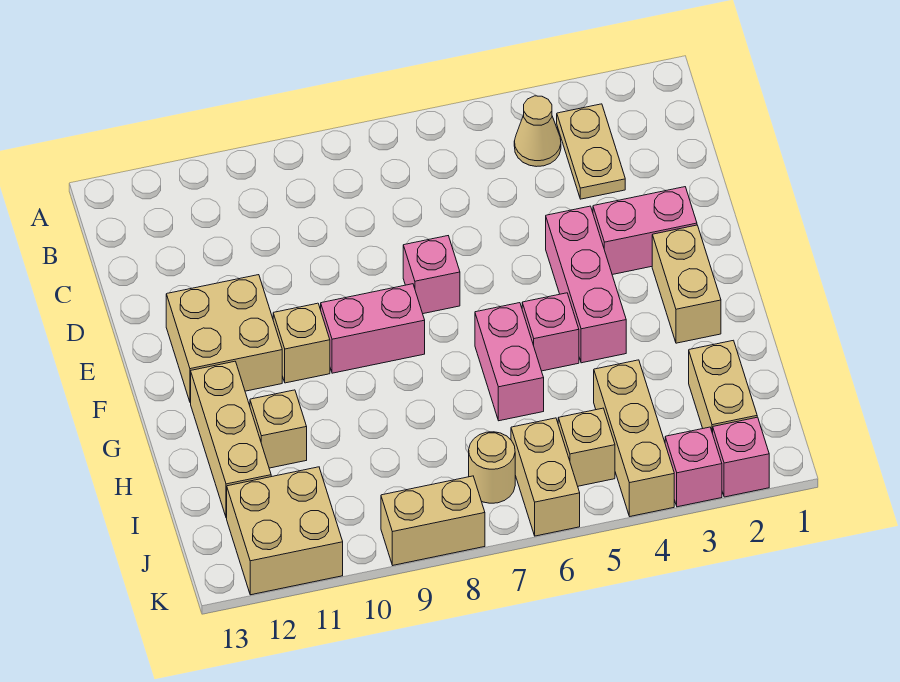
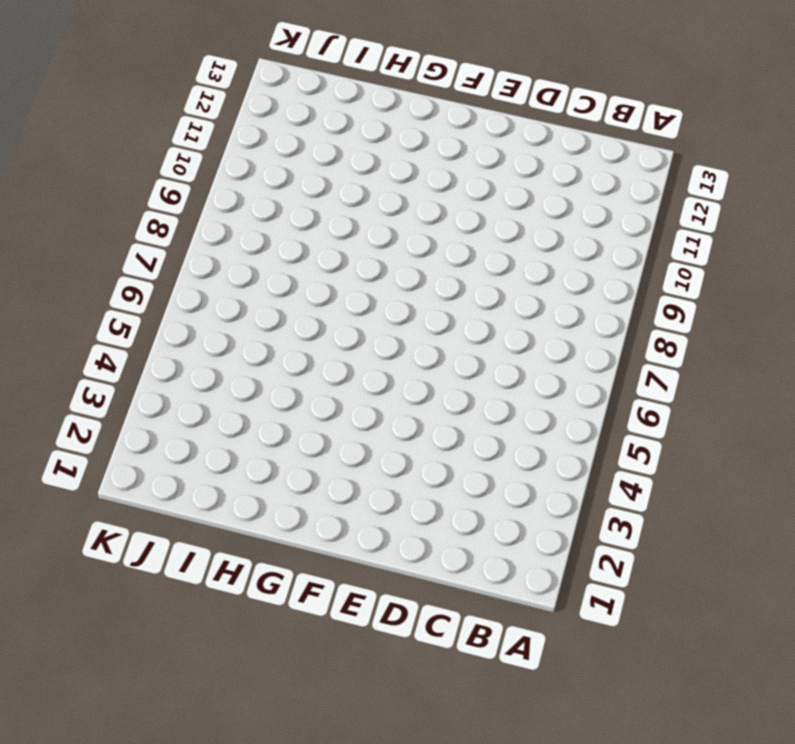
none -> tan 1x2 plate [557,104,625,199]
none -> tan 1x1 cone [514,96,561,167]
none -> pink 1x2 brick [593,187,697,275]

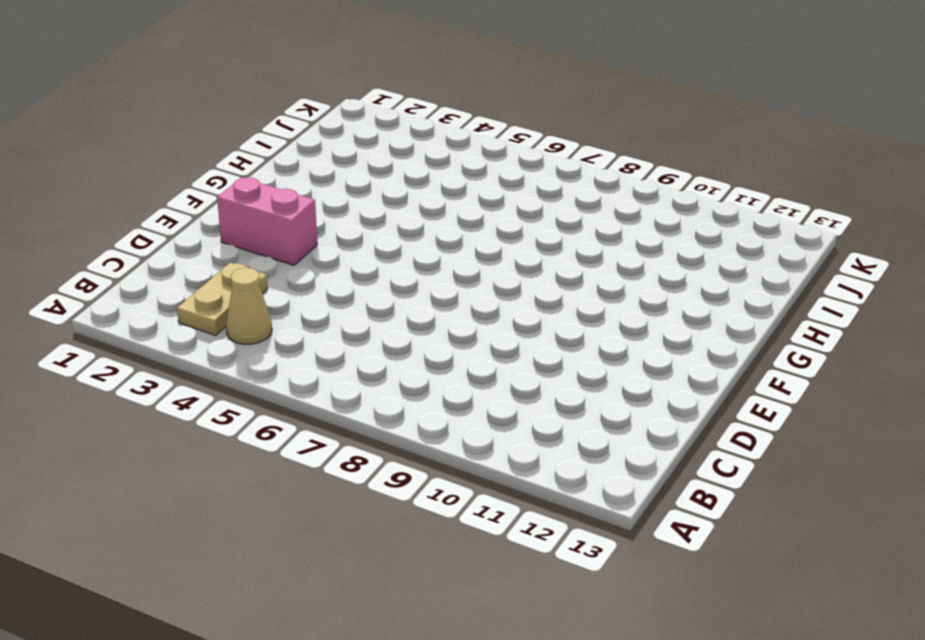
none -> pink 1x3 brick [546,206,626,363]
none -> pink 1x1 brick [403,236,460,314]
none -> tan 2x2 brick [166,275,282,403]

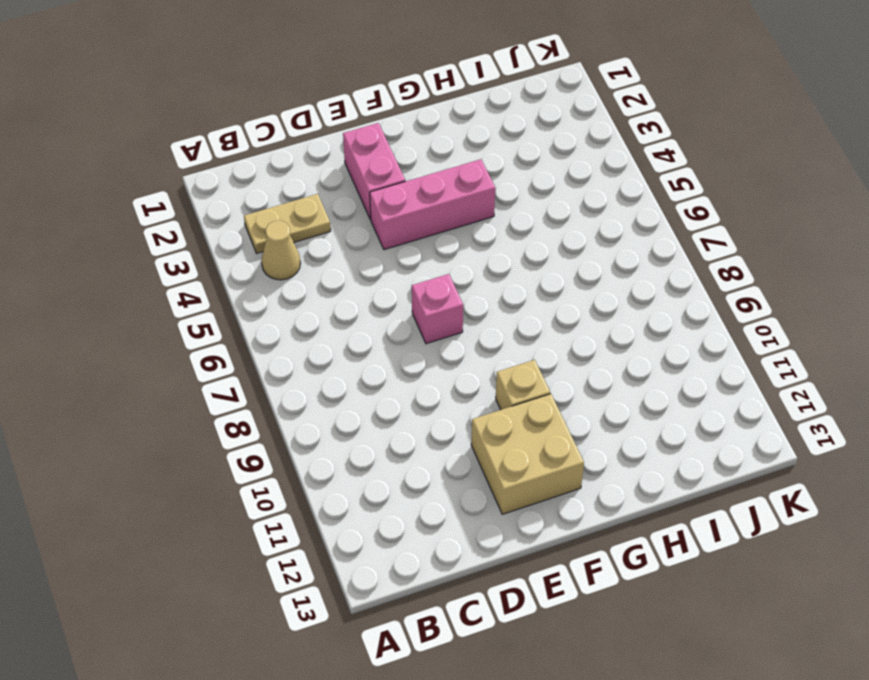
none -> tan 1x2 brick [652,225,721,343]
none -> pink 1x2 brick [321,284,425,373]
none -> pink 1x1 brick [522,293,579,371]

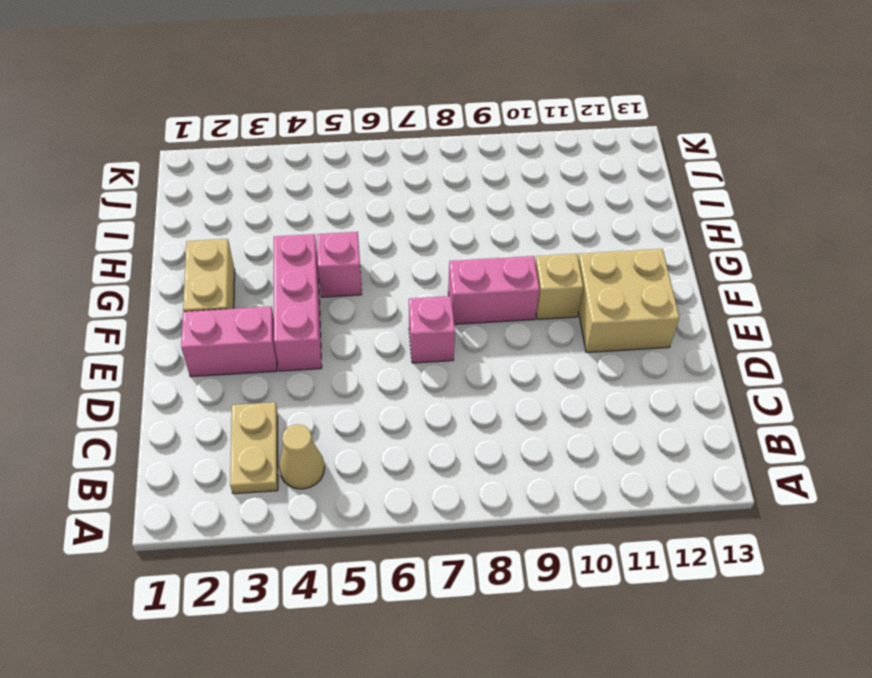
none -> pink 1x2 brick [475,303,544,421]
none -> tan 1x3 brick [191,361,271,518]
none -> tan 1x1 brick [250,390,307,468]

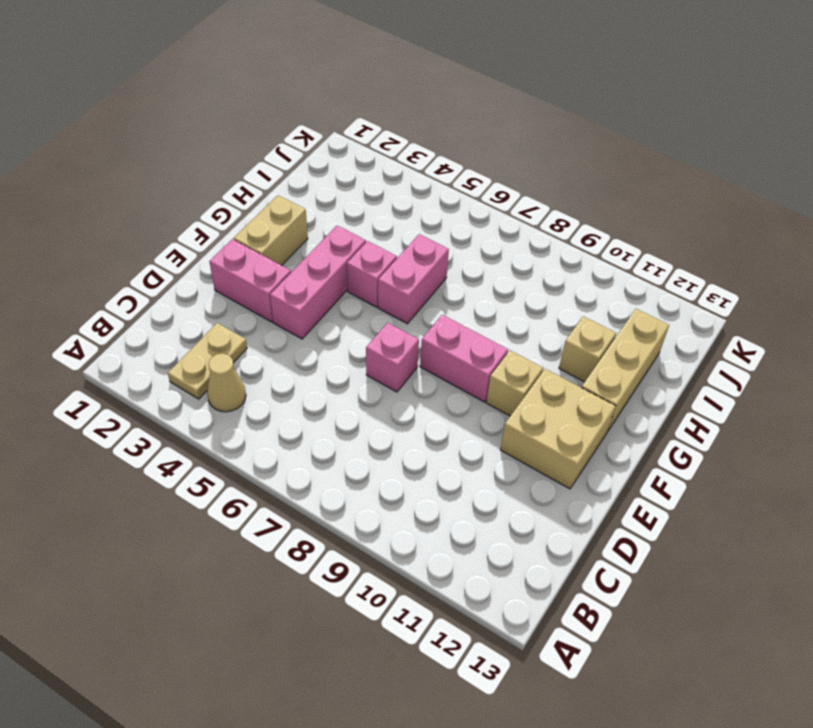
none -> tan 1x2 brick [689,340,757,433]
none -> tan 1x3 brick [594,360,674,516]
none -> tan 1x1 brick [558,408,615,486]

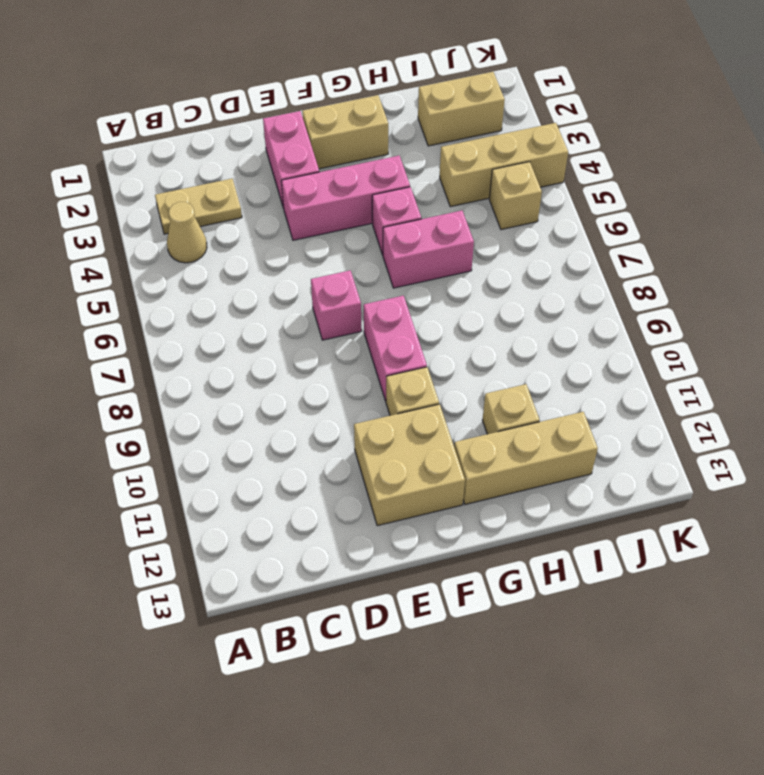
none -> tan 1x2 brick [511,418,580,536]
none -> tan 1x1 round brick [469,432,515,503]
none -> tan 2x2 brick [227,467,343,595]

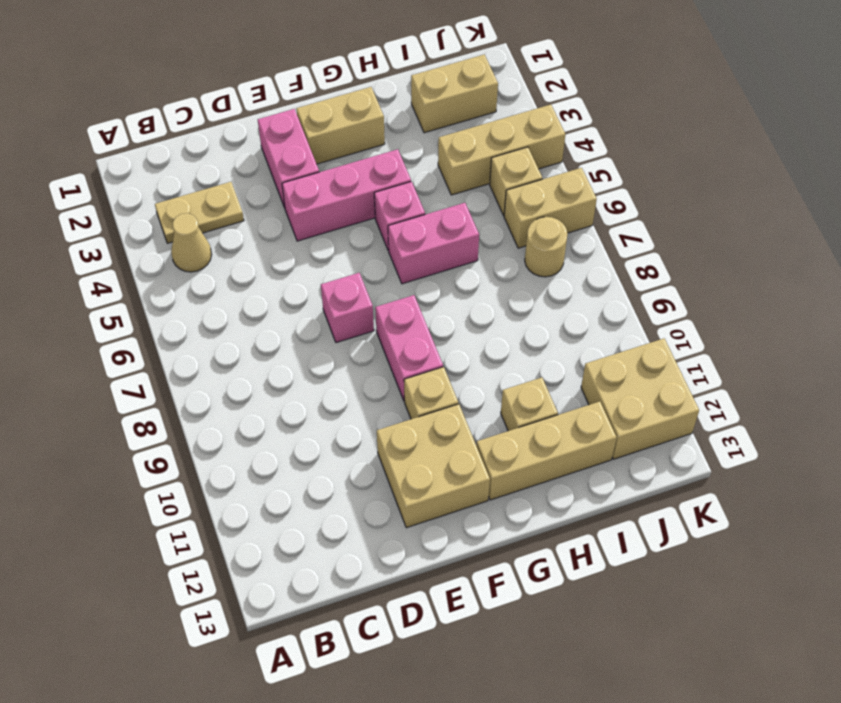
none -> pink 1x1 brick [713,417,769,497]
none -> pink 1x1 brick [665,427,722,507]
none -> tan 1x2 brick [381,476,485,565]

